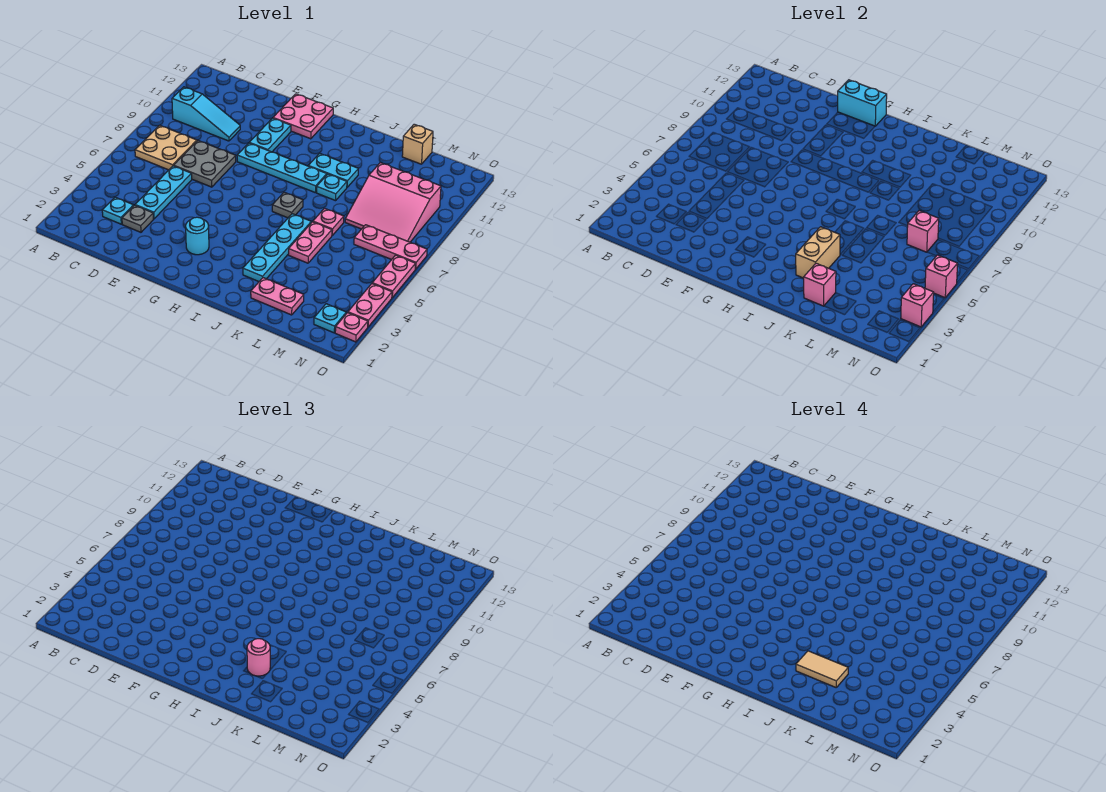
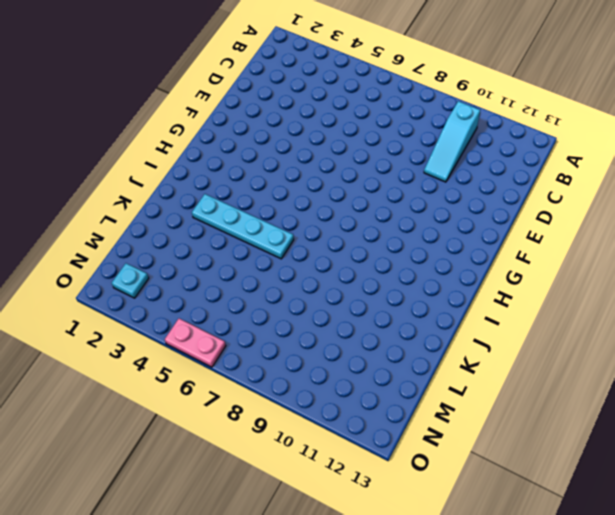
none -> tan 2x2 plate [135,125,197,170]
none -> cyan 1x1 plate [102,197,134,224]
none -> grey 1x1 plate [122,205,153,232]
none -> cyan 1x3 plate [135,166,192,219]

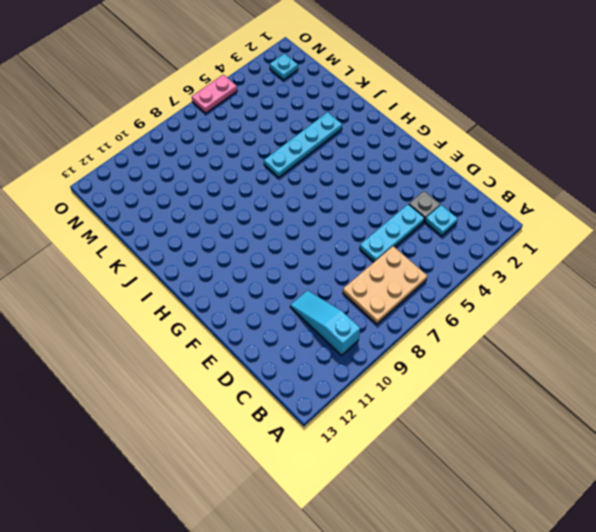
tan 2x3 plate [343,246,427,324] -> tan 2x2 plate [135,125,197,170]
none -> grey 2x2 plate [174,141,236,187]
none -> cyan 1x4 plate [237,143,327,193]
none -> cyan 1x2 plate [249,118,291,152]
none -> pink 2x2 plate [273,94,333,139]

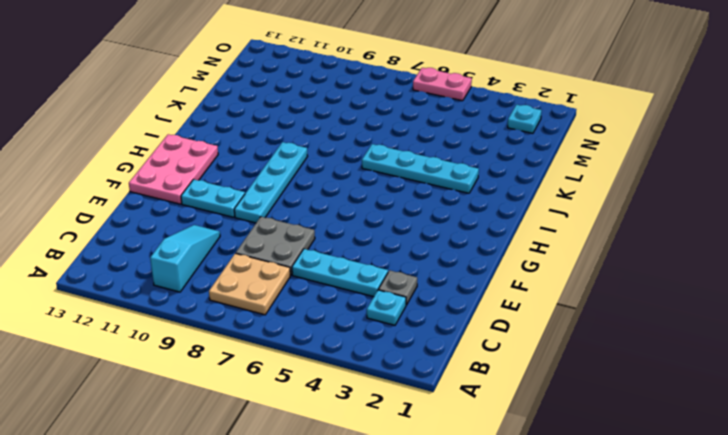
pink 2x3 plate [129,134,218,204] -> pink 2x2 plate [273,94,333,139]
none -> cyan 1x1 round brick [186,217,209,255]
none -> grey 1x1 plate [272,192,303,218]
none -> cyan 1x2 plate [308,153,358,187]
none -> cyan 1x1 plate [316,174,347,201]

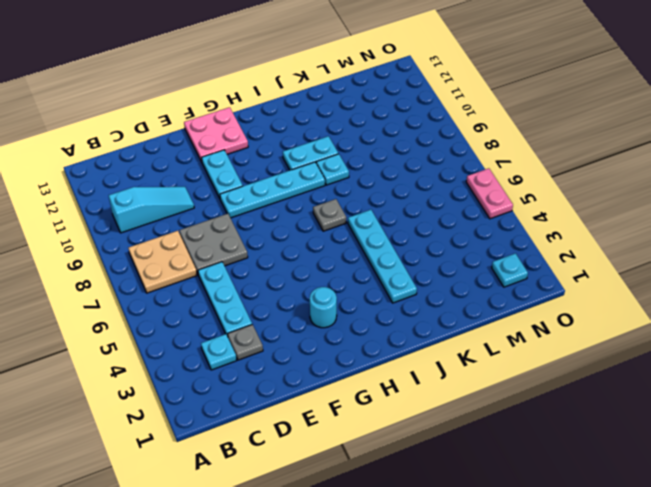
none -> pink 1x2 plate [251,278,304,315]
none -> pink 1x2 plate [289,222,332,263]
none -> pink 1x1 plate [313,208,344,235]
none -> pink 3x3 slope [345,163,441,242]

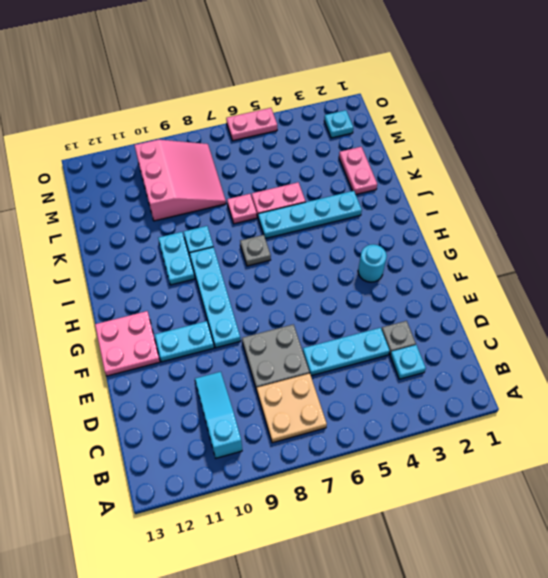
none -> tan 1x1 brick [402,124,433,164]
none -> pink 1x3 plate [354,225,427,269]
none -> pink 1x1 plate [335,313,368,342]
none -> pink 1x2 plate [348,284,392,327]

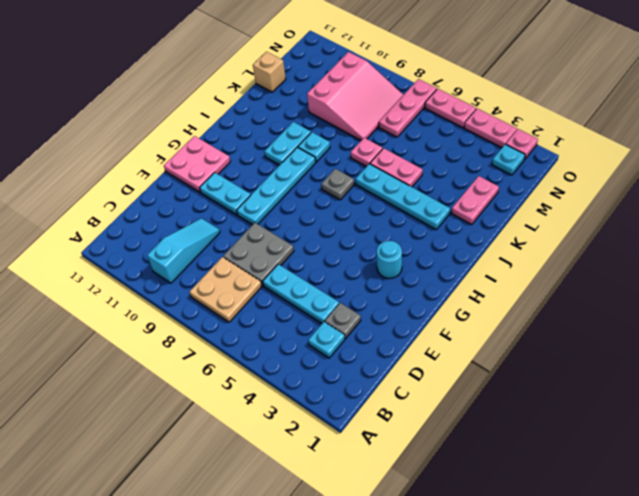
none -> cyan 1x2 brick [838,80,887,126]
none -> tan 1x2 brick [796,227,840,278]
none -> pink 1x1 brick [804,263,836,306]
none -> pink 1x1 brick [907,211,939,252]

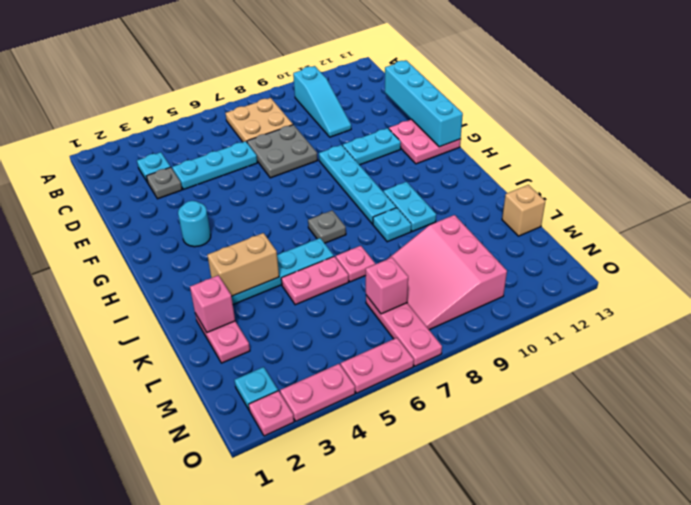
cyan 1x4 brick [385,60,463,147] -> cyan 1x2 brick [838,80,887,126]
none -> pink 1x1 brick [901,284,934,327]
none -> pink 1x1 brick [925,255,958,298]
none -> pink 1x1 round brick [247,639,270,676]
none -> tan 1x2 tile [796,651,848,687]

